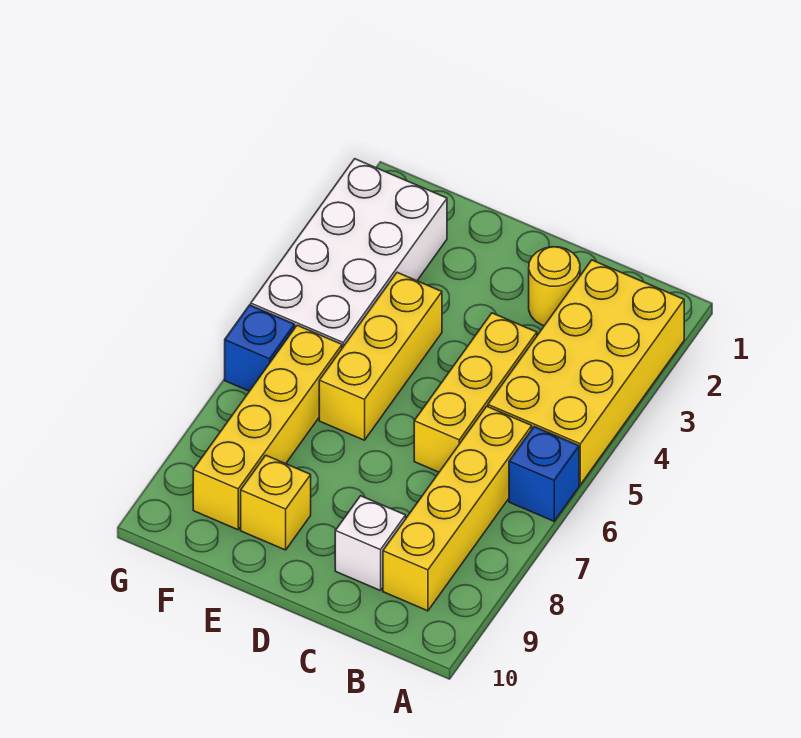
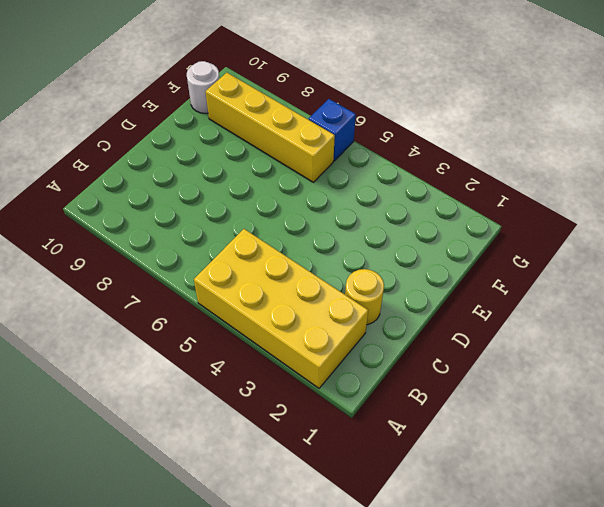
white 1x1 round brick [187,61,219,113] -> none
none -> blue 1x1 brick [509,427,579,521]
none -> yellow 1x4 brick [383,406,532,611]

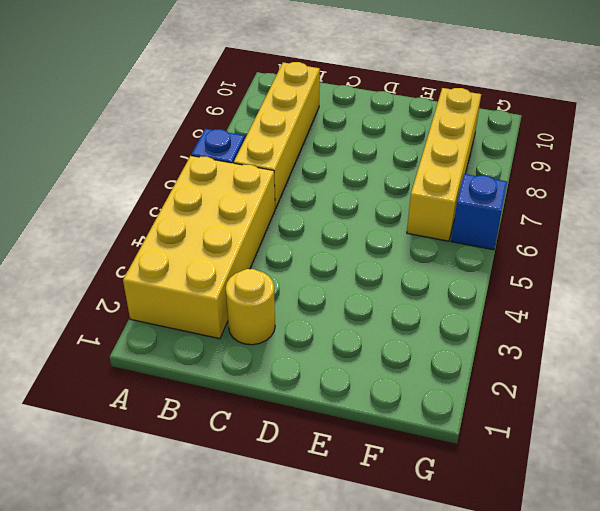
none -> yellow 1x3 brick [414,313,537,472]
none -> white 1x1 brick [335,496,406,591]

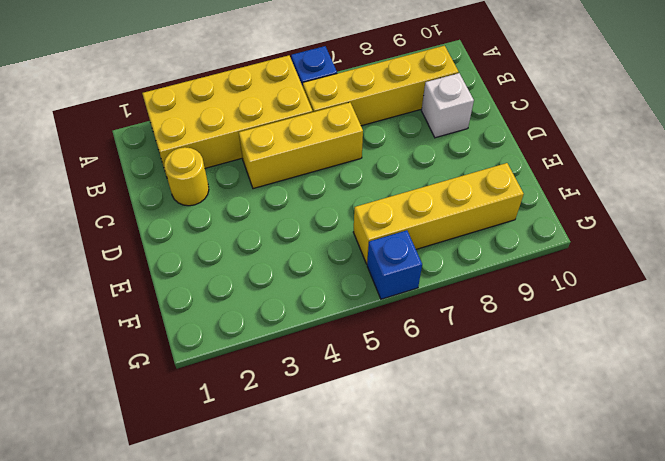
none -> yellow 1x3 brick [319,272,442,440]
none -> yellow 1x1 brick [241,455,311,550]

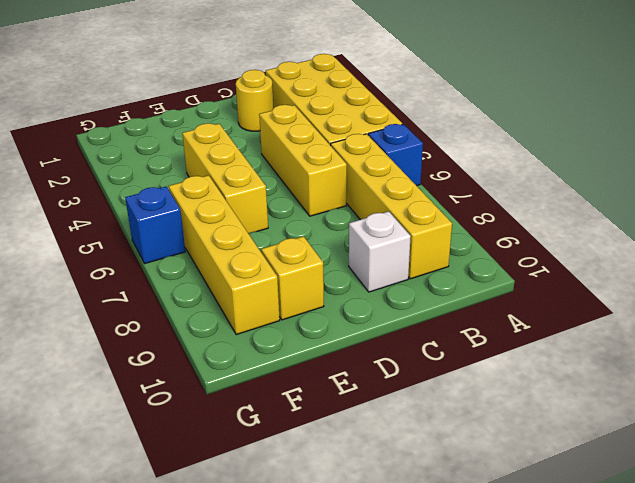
none -> white 2x4 brick [251,159,447,348]

